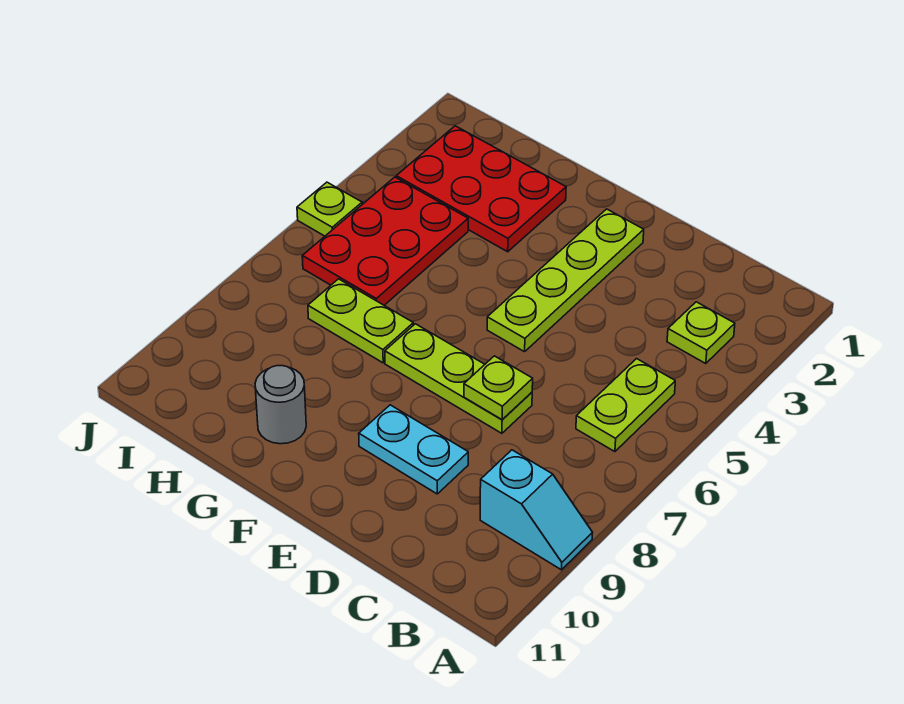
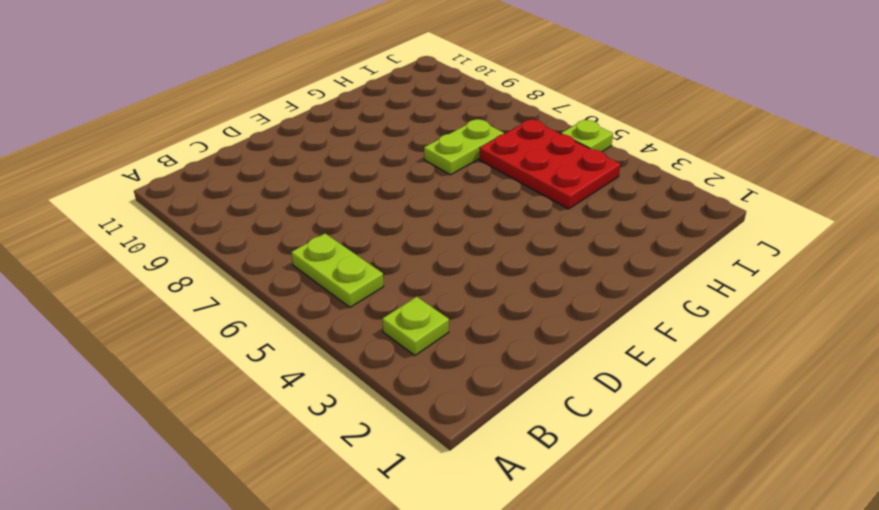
none -> cyan 1x2 slope [480,450,593,570]
none -> lime 1x3 plate [385,324,532,433]
none -> cyan 1x2 plate [359,405,468,494]

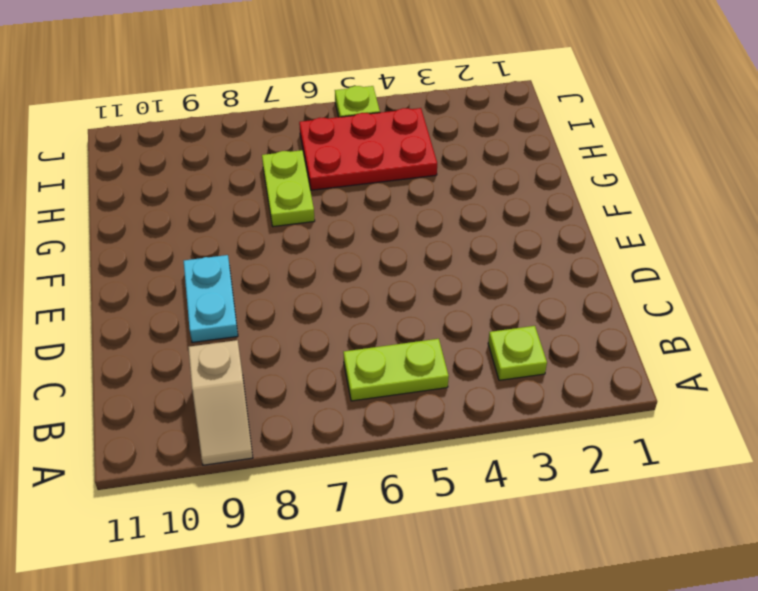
tan 1x2 slope [188,340,253,465] -> cyan 1x2 slope [480,450,593,570]
none -> lime 1x3 plate [385,324,532,433]
none -> lime 1x4 plate [487,209,644,352]
none -> red 2x3 plate [396,126,566,252]

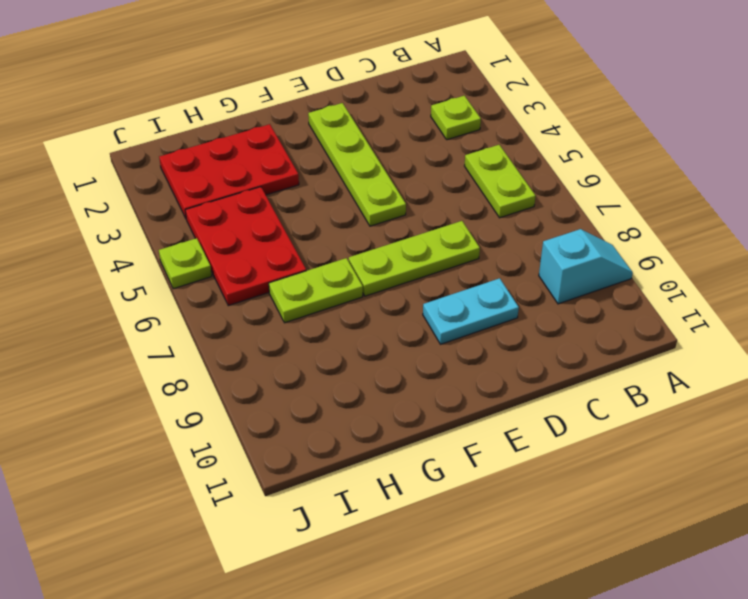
none -> grey 1x1 round brick [255,366,306,444]
none -> lime 1x1 plate [464,356,533,420]

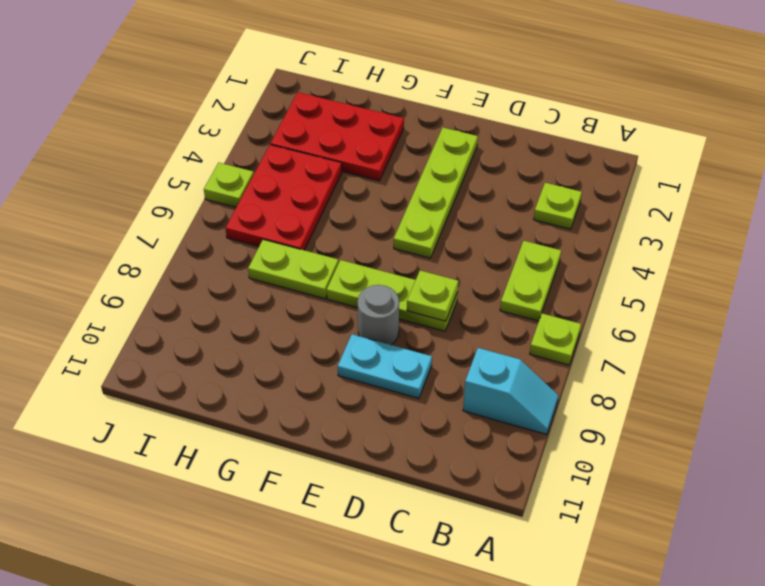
lime 1x1 plate [530,314,581,365] -> none
grey 1x1 round brick [358,285,399,345] -> grey 1x1 round brick moved to [255,366,306,444]

